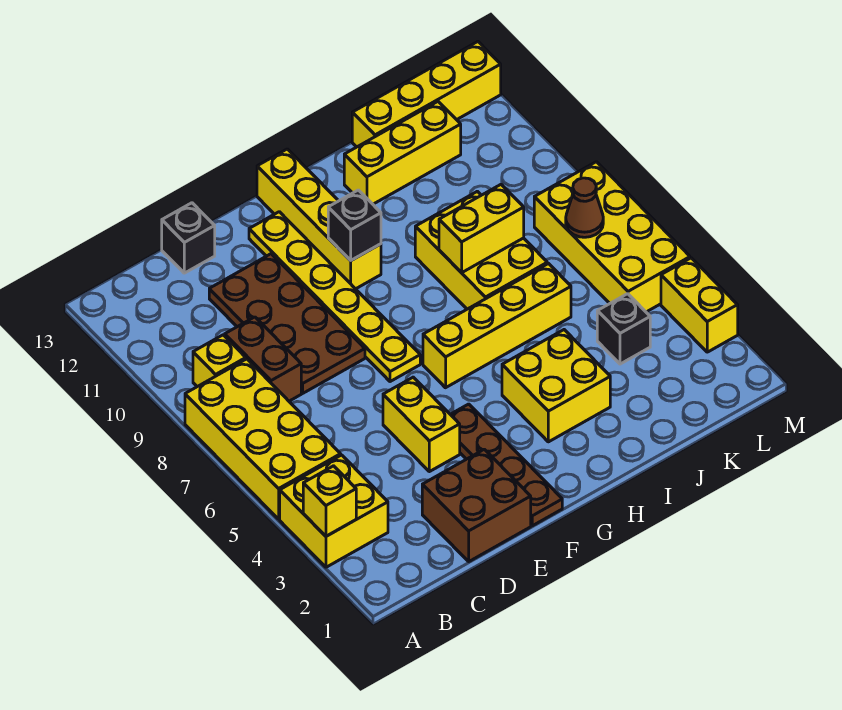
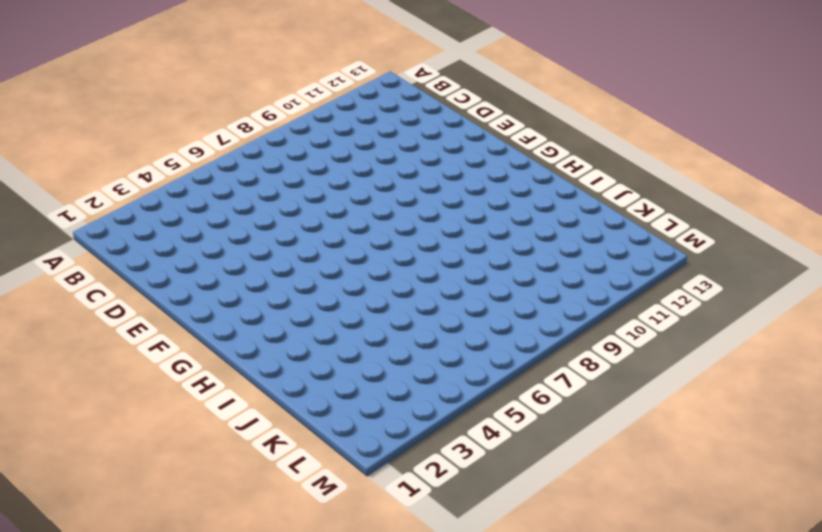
none -> yellow 2x2 brick [280,455,388,567]
none -> yellow 2x4 brick [185,359,341,519]
none -> yellow 1x1 brick [193,335,246,387]

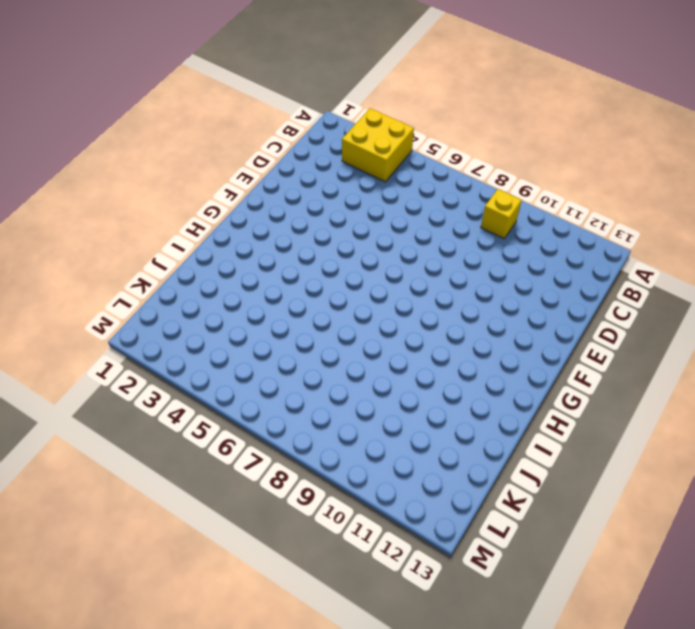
none -> yellow 2x4 brick [185,359,341,519]
none -> brown 1x2 brick [225,317,301,401]
none -> brown 2x2 brick [422,449,531,561]

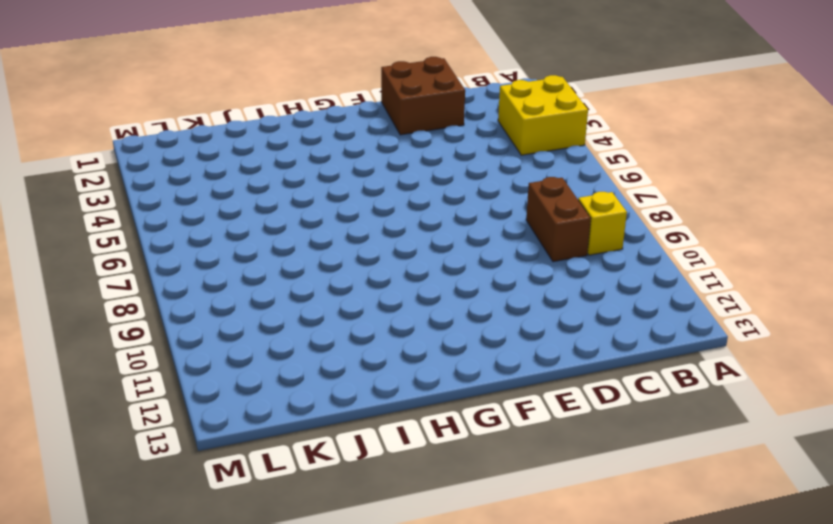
none -> yellow 2x4 brick [185,359,341,519]
none -> brown 2x4 plate [209,254,365,393]
none -> black 1x1 brick [162,203,215,273]

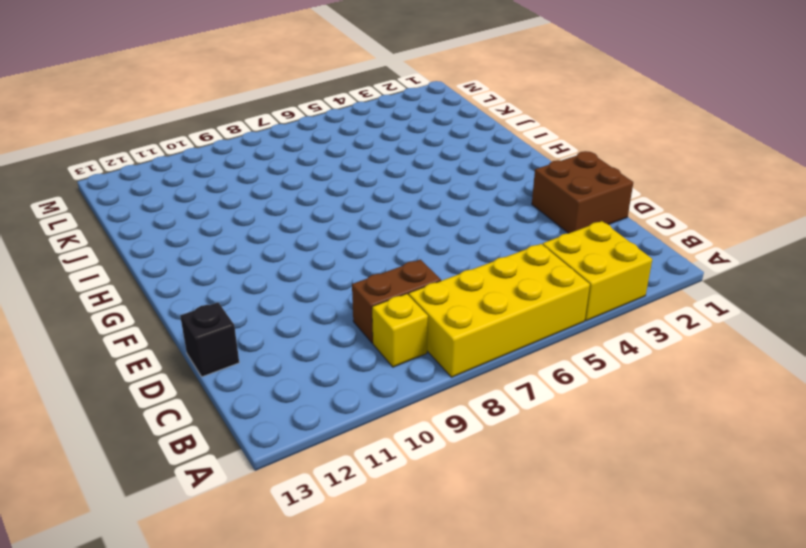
none -> brown 2x4 plate [209,254,365,393]
none -> yellow 1x2 brick [383,377,460,472]
none -> brown 1x4 plate [450,404,562,526]

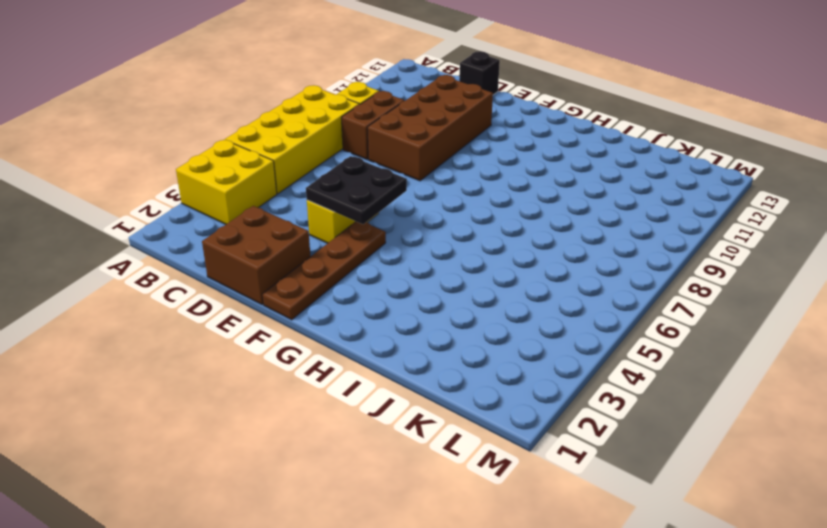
brown 2x4 brick [367,75,493,181] -> brown 2x4 plate [209,254,365,393]
black 2x2 plate [306,156,407,224] -> none
none -> yellow 1x6 plate [249,212,420,382]
none -> yellow 1x4 brick [423,264,571,388]
none -> yellow 1x4 brick [257,149,381,289]

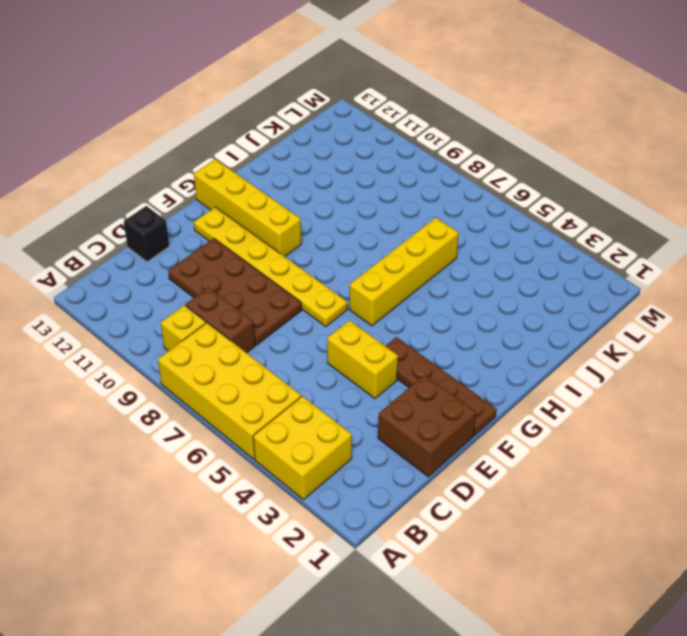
none -> yellow 2x2 brick [502,330,610,442]
none -> yellow 2x3 brick [415,191,547,309]
none -> yellow 1x3 brick [344,102,461,204]

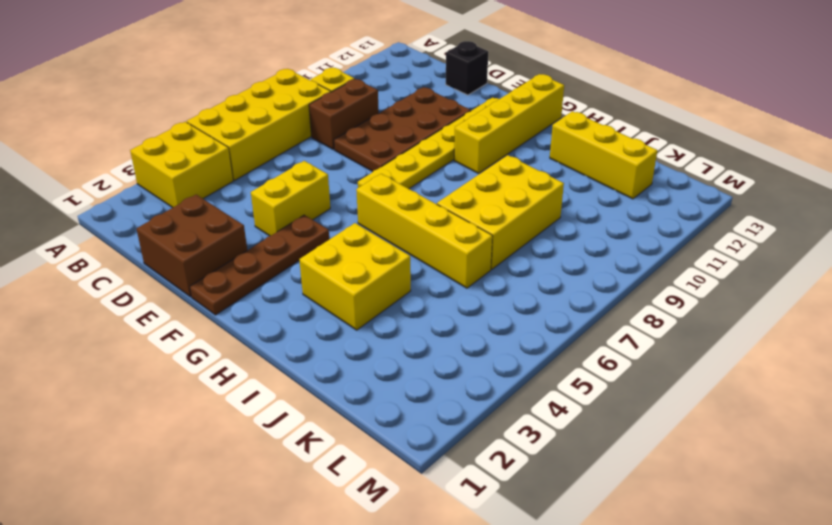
none -> yellow 1x4 brick [352,42,501,147]
none -> black 1x1 brick [597,294,650,364]
none -> yellow 2x4 brick [534,162,690,312]

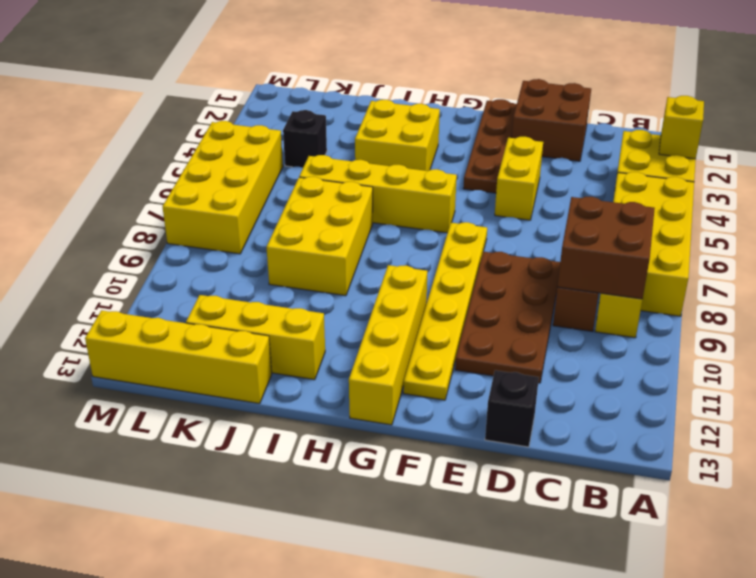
brown 2x2 brick [557,197,655,299] -> none
none -> yellow 1x2 brick [661,258,738,352]
none -> black 1x1 brick [328,190,381,260]
none -> yellow 1x2 brick [439,185,524,273]

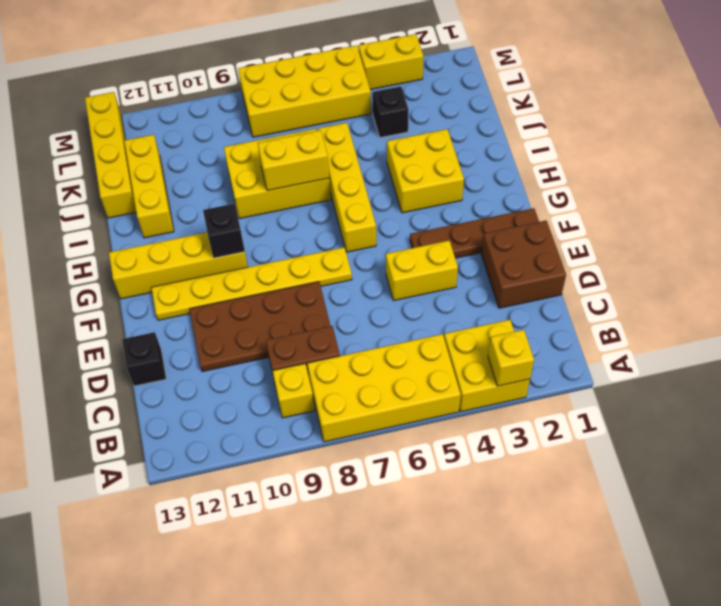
yellow 1x2 brick [258,130,329,191] -> yellow 1x2 brick turned to [439,185,524,273]
none -> brown 1x1 cone [566,178,603,237]

